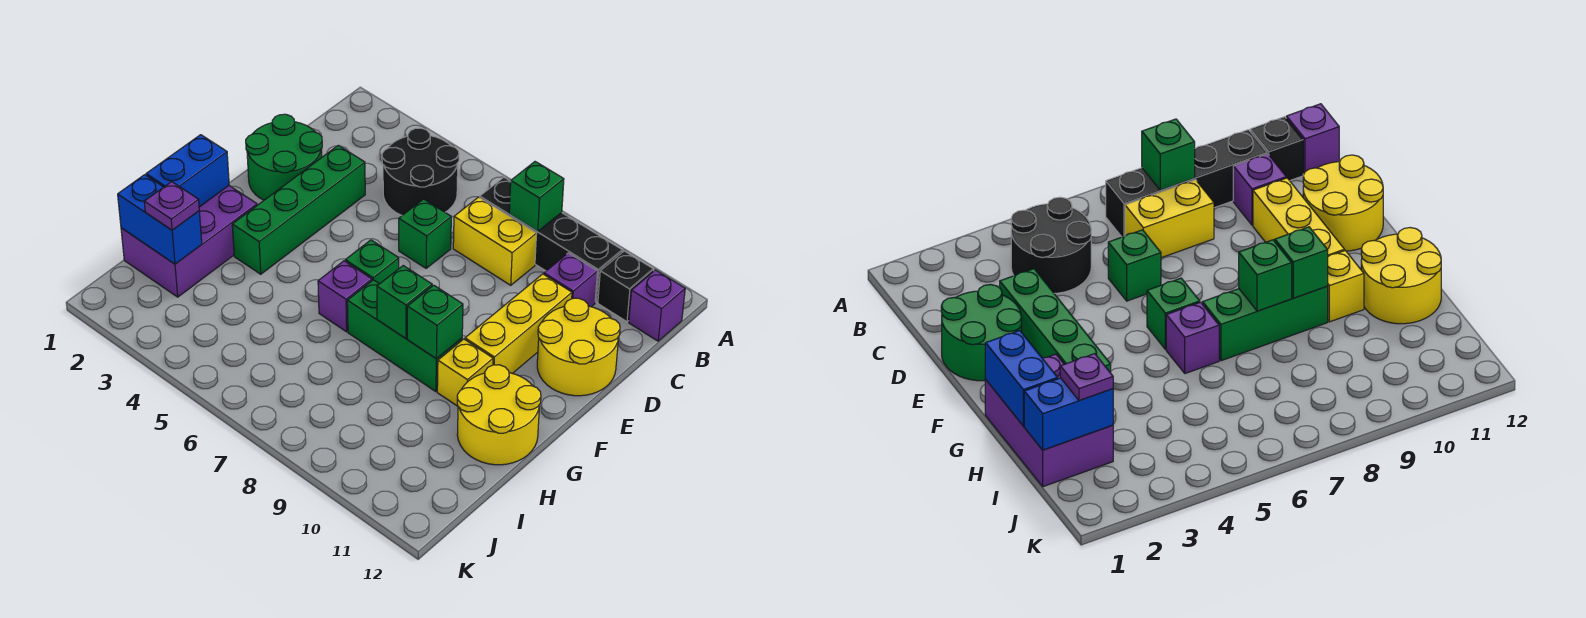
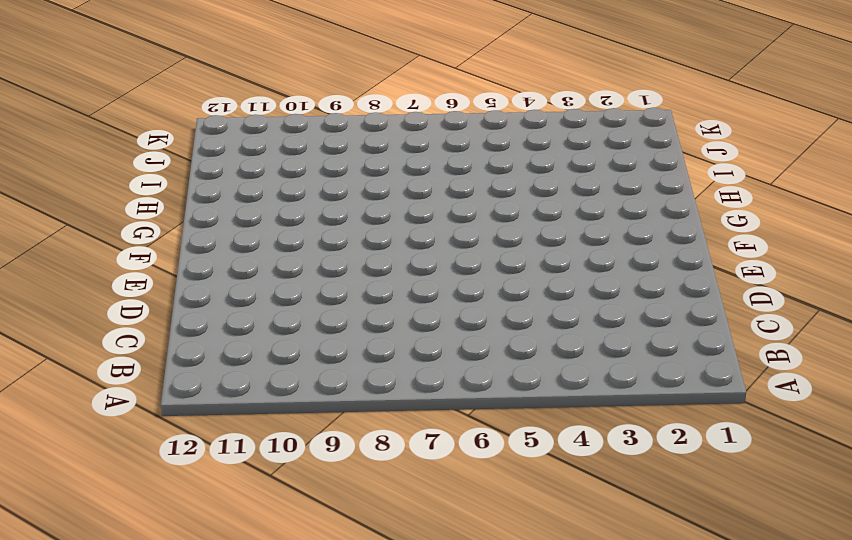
none -> black 2x2 round brick [382,128,459,215]
none -> black 1x4 brick [479,177,623,302]
none -> black 1x1 brick [598,251,654,322]

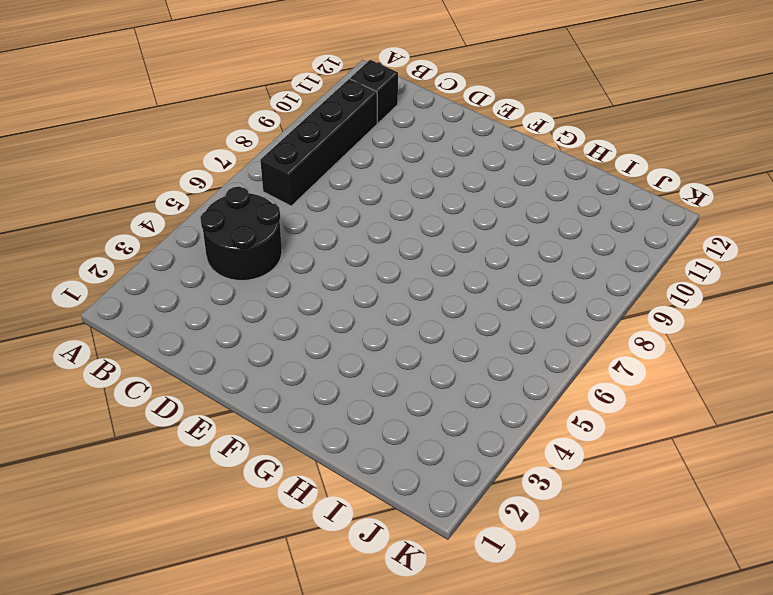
none -> purple 1x1 brick [629,270,685,341]
none -> yellow 1x2 brick [453,197,537,285]
none -> purple 1x1 brick [544,253,598,307]

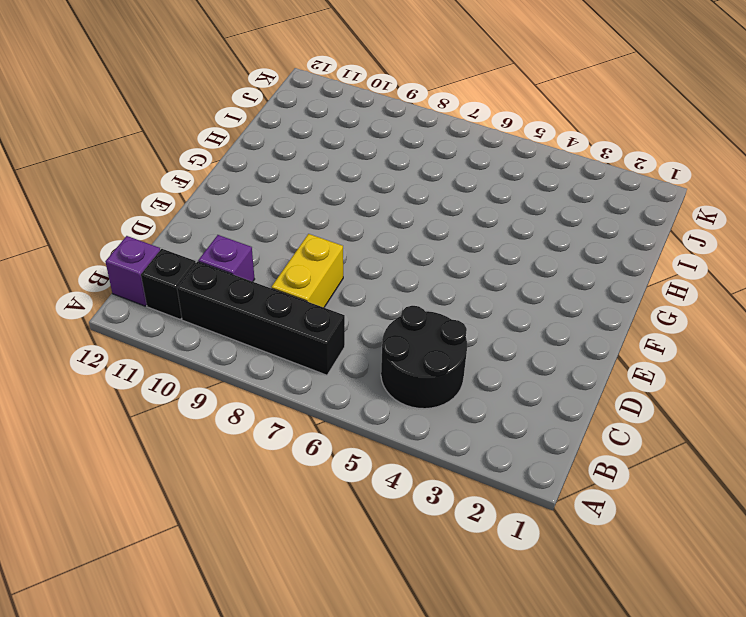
yellow 1x2 brick [271,234,343,307] -> yellow 1x2 brick turned to [453,197,537,285]
none -> green 2x2 round brick [246,114,322,200]
none -> green 1x4 brick [232,145,365,274]
none -> green 1x1 brick [399,199,451,268]

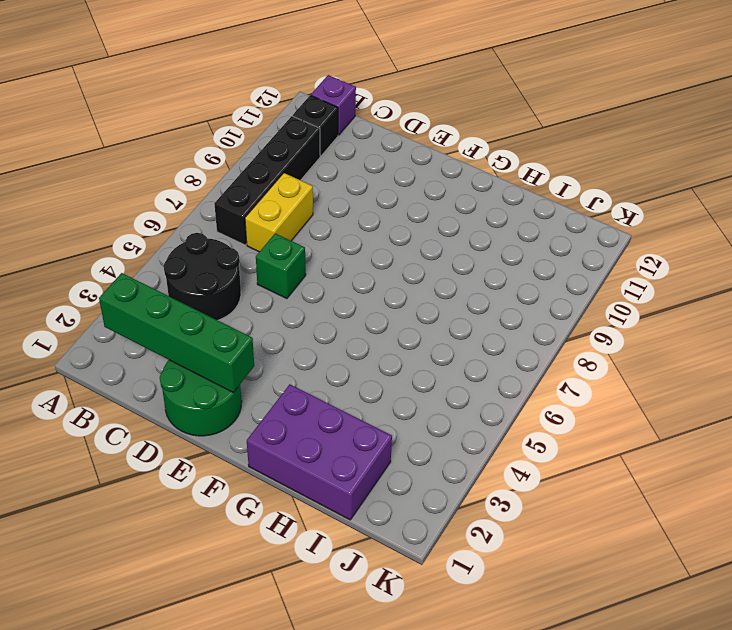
green 1x4 brick [99,273,254,392] -> green 1x4 brick moved to [232,145,365,274]
none -> purple 1x1 brick [544,253,598,307]
none -> yellow 1x3 brick [465,274,572,373]
none -> yellow 2x2 round brick [537,298,620,396]

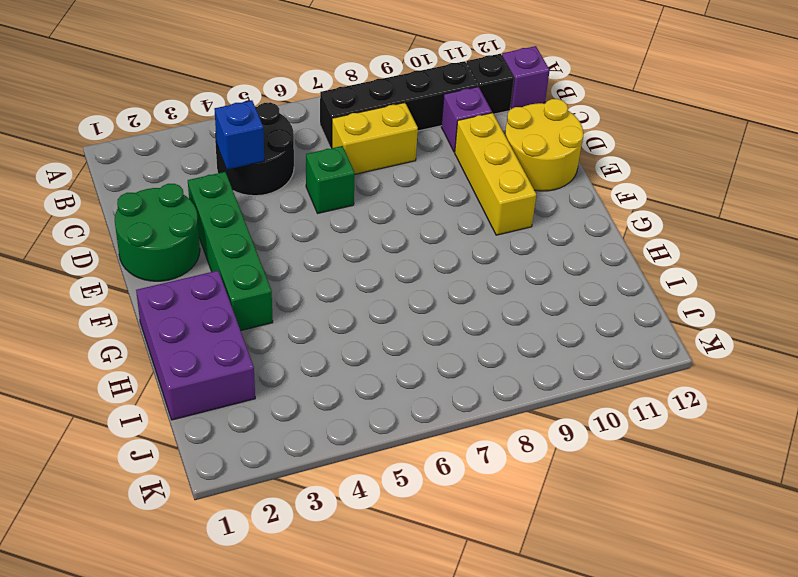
blue 1x1 brick [214,100,264,169] -> none
none -> green 1x1 brick [345,240,399,284]
none -> purple 1x1 brick [318,261,372,332]
none -> green 1x3 brick [347,280,462,392]

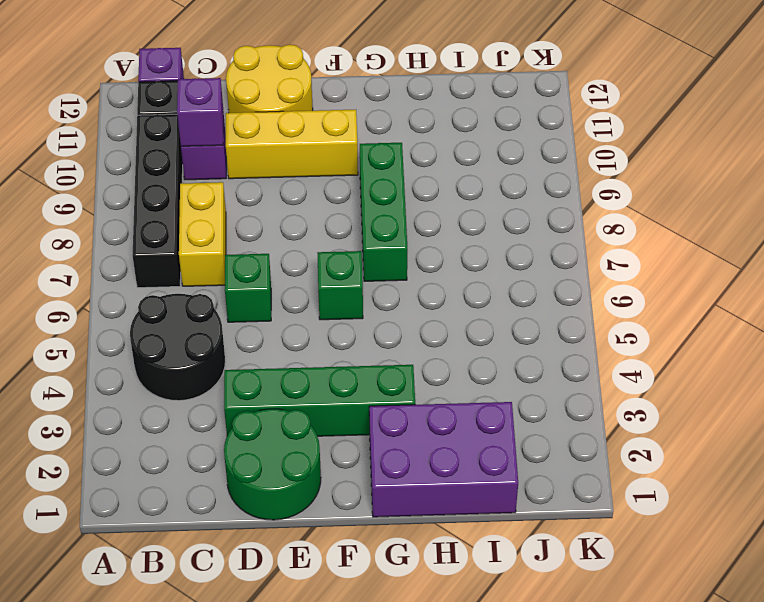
purple 1x1 brick [177,78,224,146] -> purple 1x1 brick moved to [318,261,372,332]
none -> yellow 1x1 brick [437,339,493,406]
none -> yellow 2x2 round brick [457,365,541,465]
none -> green 1x1 brick [509,162,564,232]

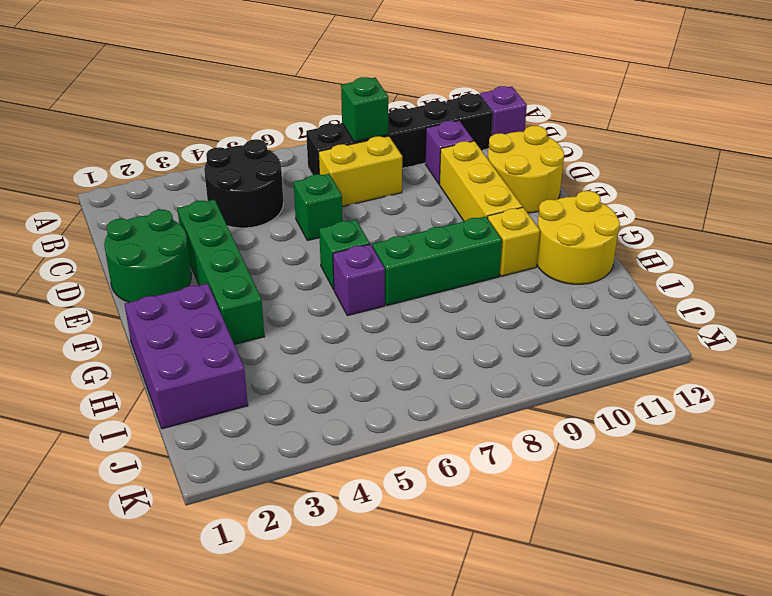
none -> blue 1x2 brick [146,135,229,207]
none -> green 1x1 brick [377,266,432,338]
none -> green 1x1 brick [407,285,463,359]

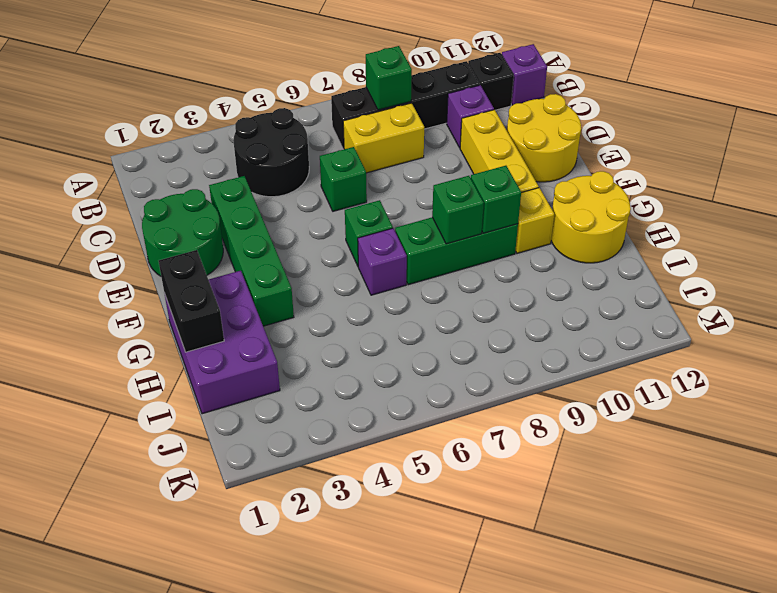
black 1x2 brick [159,250,224,352] -> blue 1x2 brick [146,135,229,207]
none -> blue 1x2 brick [118,175,202,264]
none -> purple 1x1 plate [144,182,199,230]

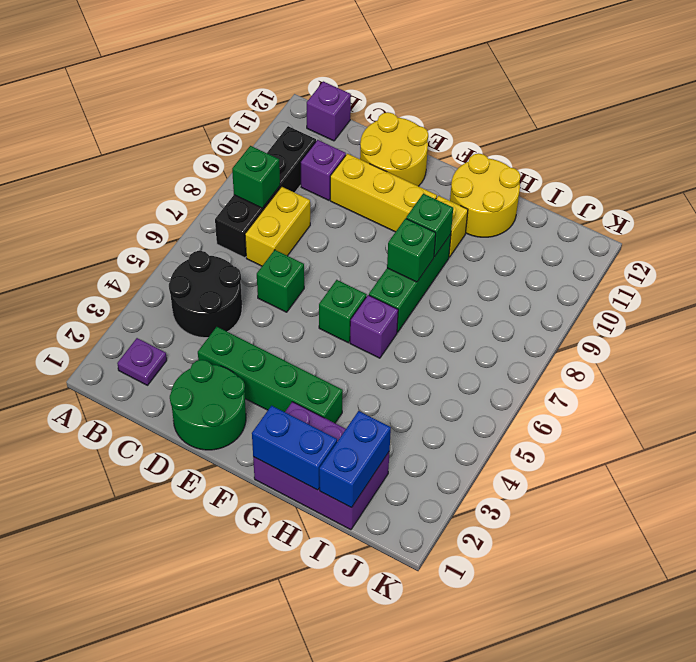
purple 1x1 plate [117,338,167,385] -> purple 1x1 plate moved to [144,182,199,230]
none -> black 1x1 brick [598,251,654,322]

